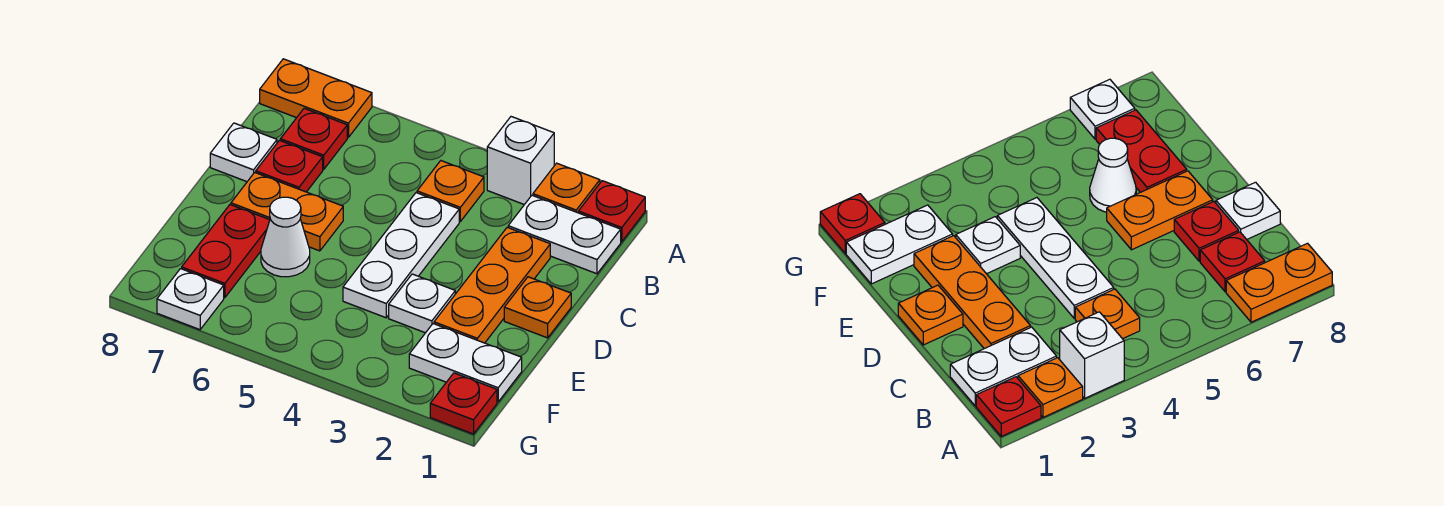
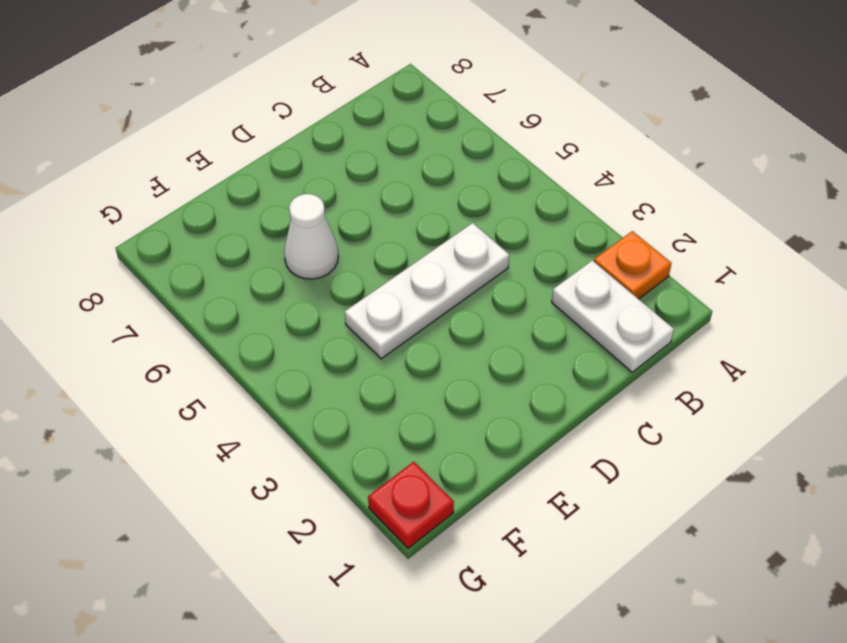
none -> red 1x1 plate [578,181,645,242]
none -> white 1x1 brick [487,117,554,205]
none -> orange 1x2 plate [260,59,372,137]

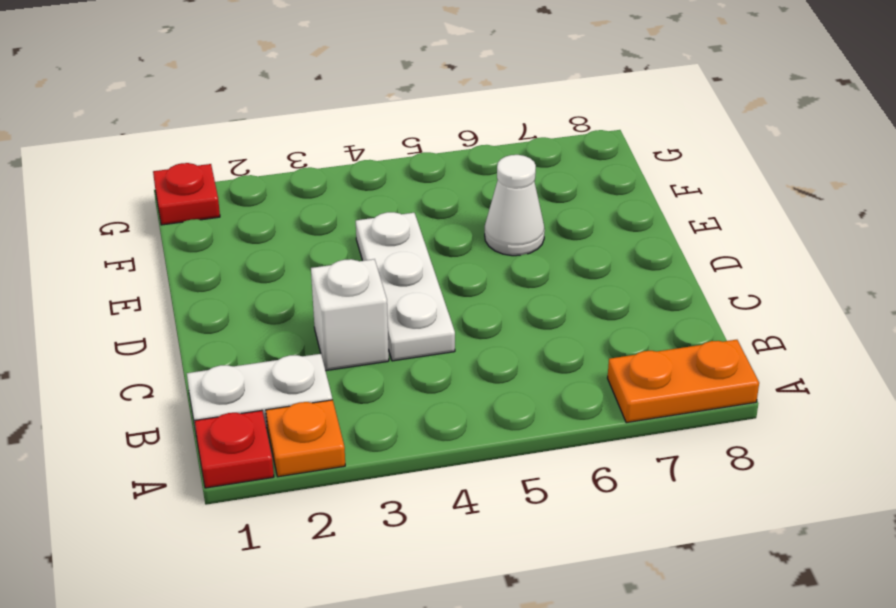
white 1x1 brick [311,259,389,371] -> white 1x1 brick moved to [487,117,554,205]
none -> orange 1x1 plate [417,161,484,221]
none -> red 1x1 plate [280,108,347,169]
none -> orange 1x3 plate [434,227,550,343]

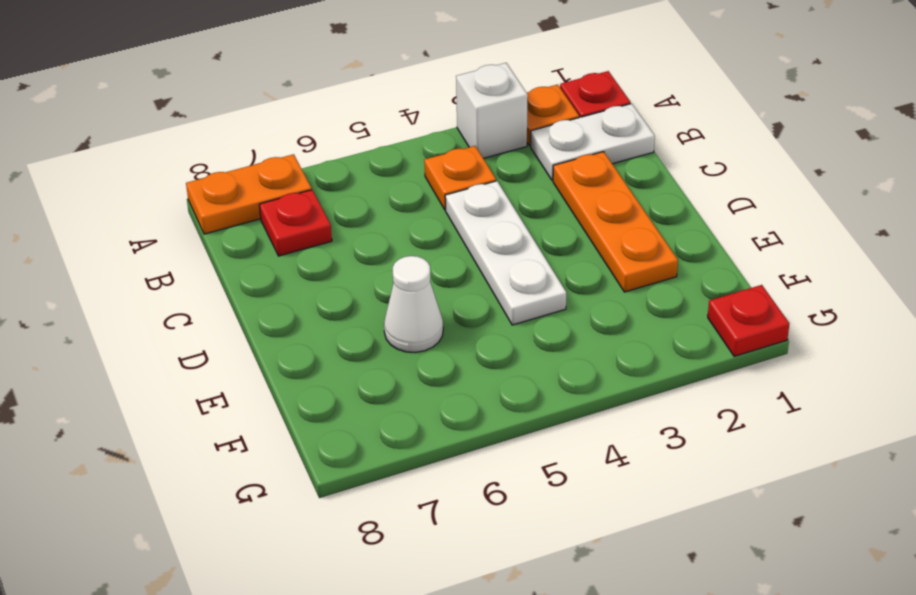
none -> red 1x1 plate [256,140,323,192]
none -> white 1x1 plate [210,123,277,182]
none -> orange 1x1 plate [504,277,571,338]

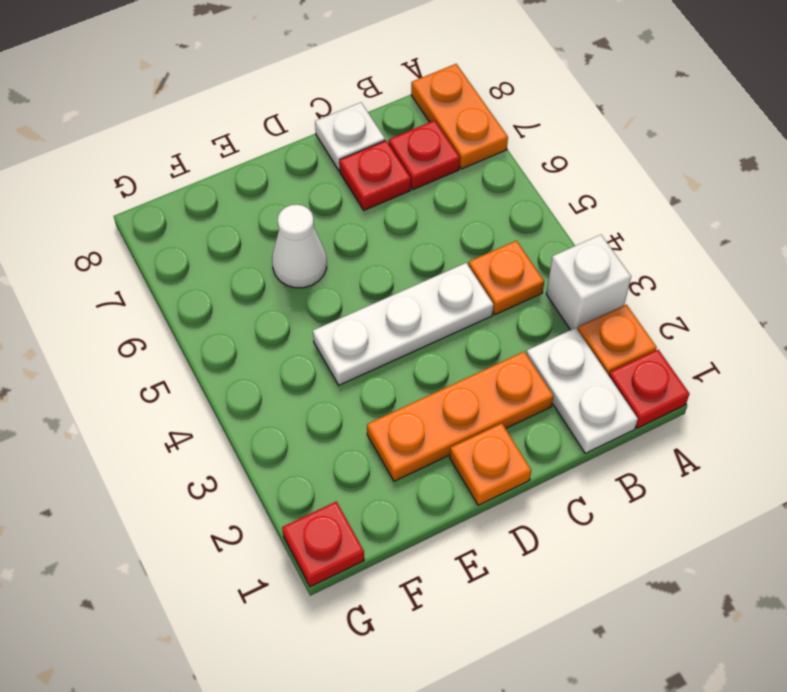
none -> orange 1x2 plate [231,173,343,251]
none -> white 1x1 plate [389,274,455,333]
none -> red 1x2 plate [182,205,270,298]

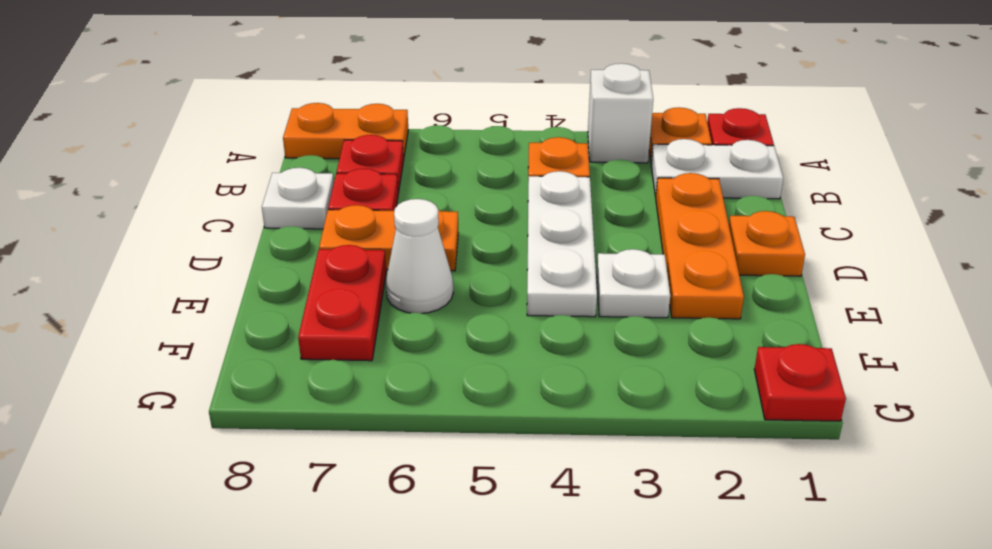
none -> white 1x2 plate [409,324,522,402]
none -> white 1x1 plate [157,269,224,330]

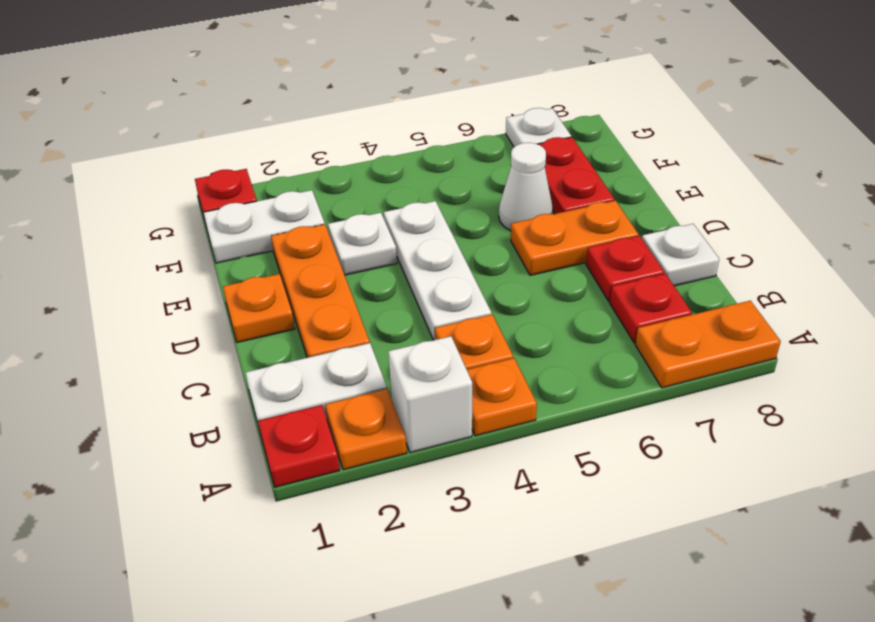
orange 1x1 plate [467,358,537,436] -> none

